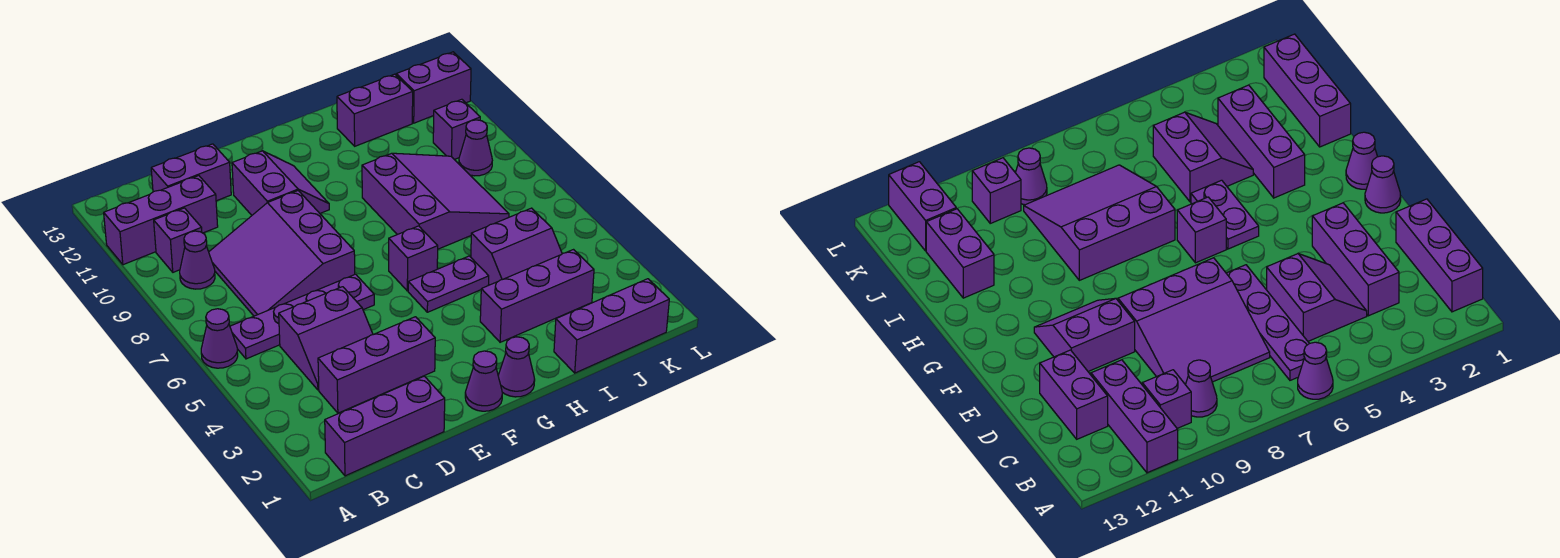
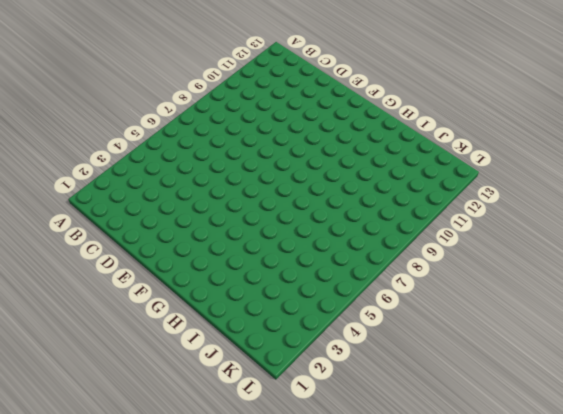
none -> purple 1x1 cone [201,309,238,368]
none -> purple 1x3 brick [104,176,218,265]
none -> purple 1x3 brick [325,376,445,476]

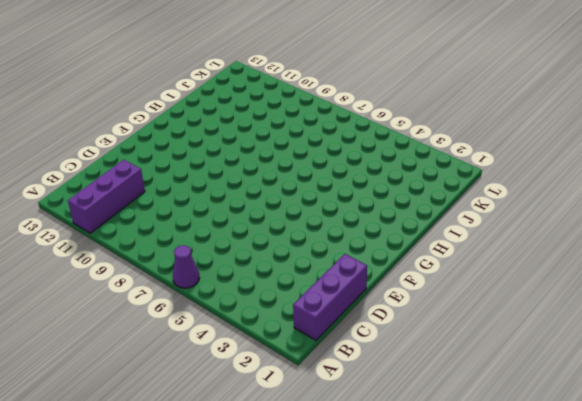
none -> purple 1x4 plate [230,274,374,359]
none -> purple 1x1 cone [180,231,215,289]
none -> purple 1x1 brick [154,208,202,272]

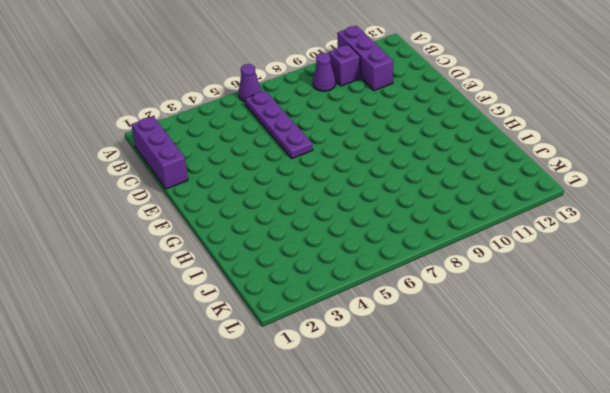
none -> purple 1x3 brick [318,317,435,413]
none -> purple 2x2 slope [279,287,373,390]
none -> purple 3x3 slope [209,191,355,316]

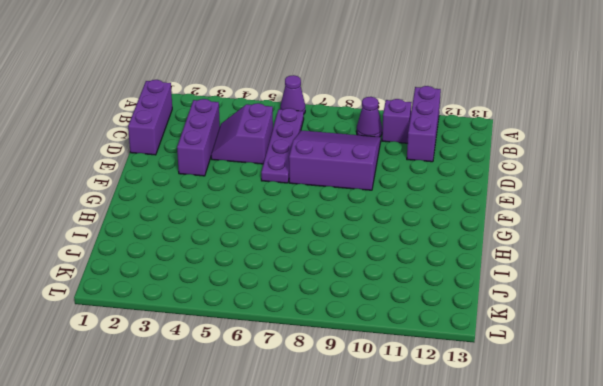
none -> purple 1x2 brick [151,144,231,201]
none -> purple 2x2 slope [232,151,329,215]
none -> purple 1x1 cone [465,351,502,411]

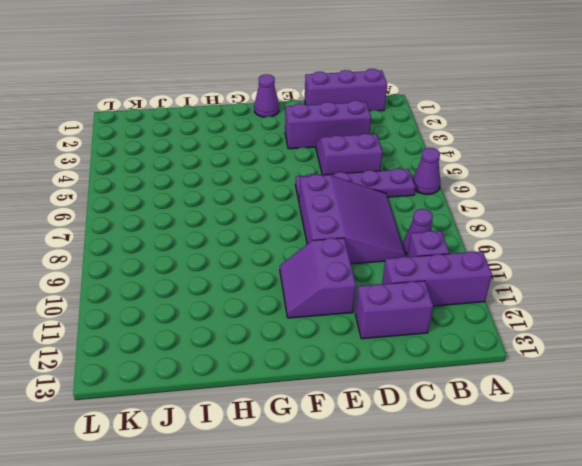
none -> purple 1x1 cone [498,337,535,397]
none -> purple 1x2 plate [408,256,489,312]
none -> purple 1x1 brick [389,226,438,291]

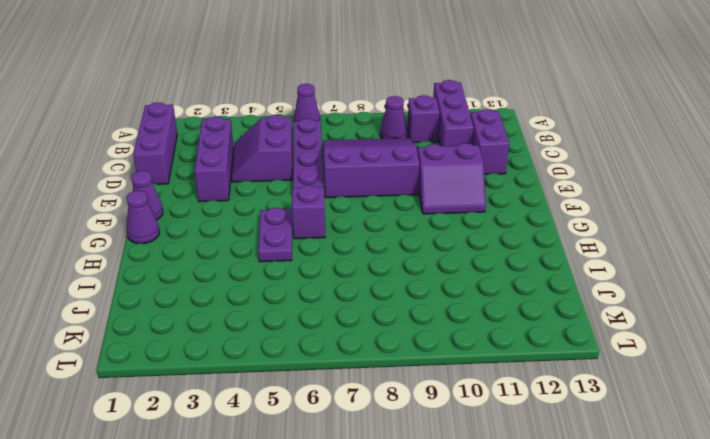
none -> purple 1x3 brick [480,250,594,342]
none -> purple 3x3 slope [362,153,509,249]
none -> purple 1x3 brick [554,279,669,373]

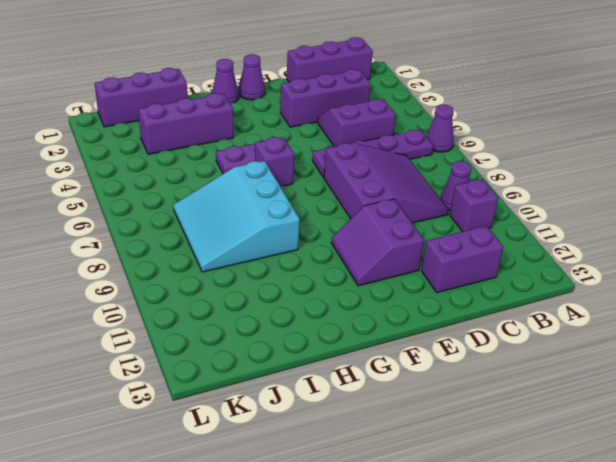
cyan 3x3 slope [173,161,300,272] -> purple 3x3 slope [362,153,509,249]
none -> purple 1x3 brick [104,176,218,265]
none -> purple 2x2 slope [471,208,562,285]
none -> purple 1x2 brick [337,74,413,146]

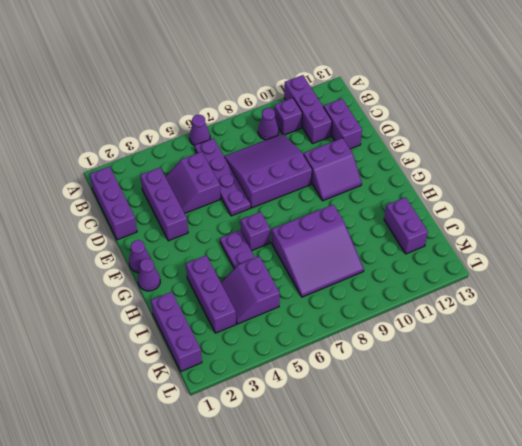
none -> purple 1x1 cone [459,120,492,176]
none -> purple 1x1 brick [433,99,480,160]
none -> purple 1x2 brick [396,52,471,123]

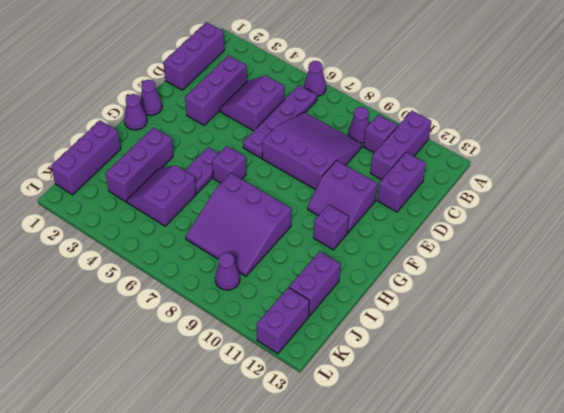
purple 1x1 brick [314,205,349,250] -> purple 1x1 brick moved to [433,99,480,160]

